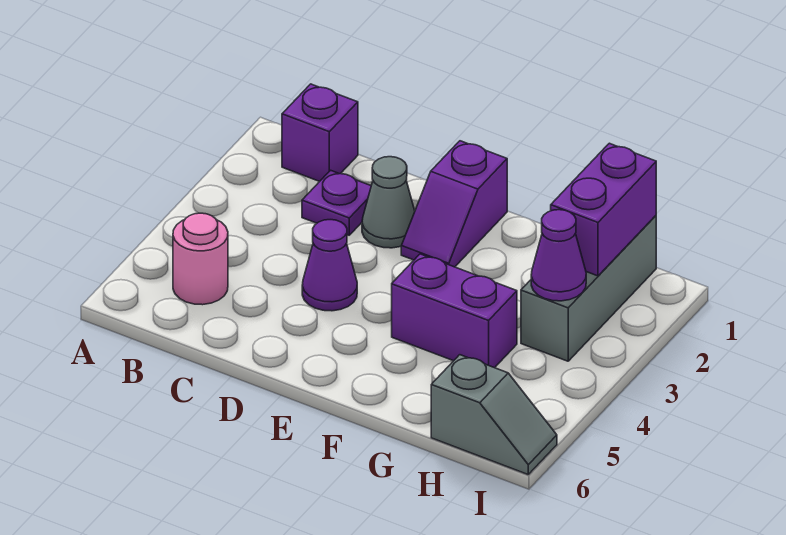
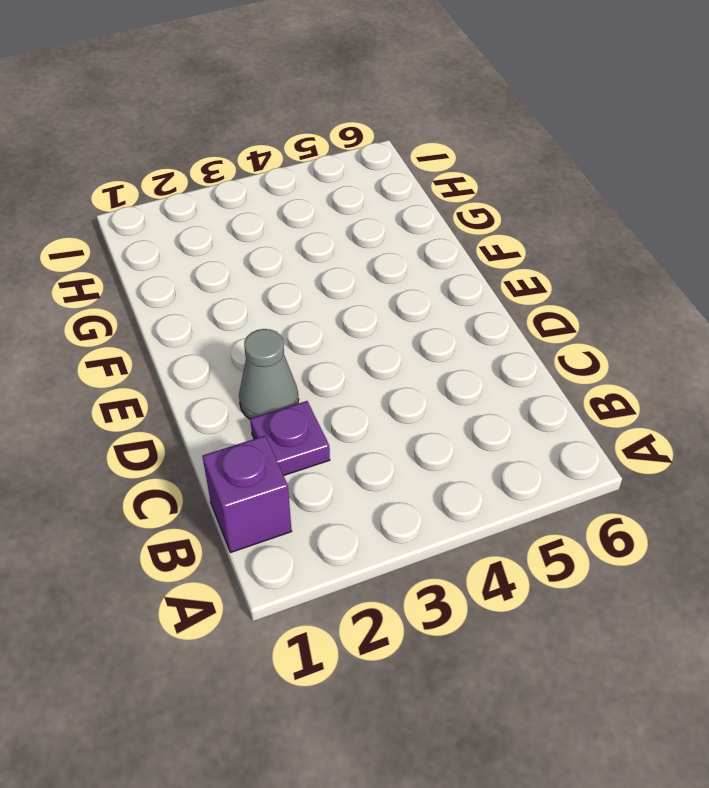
none -> pink 1x1 round brick [173,213,228,305]
none -> purple 1x1 cone [302,220,357,311]

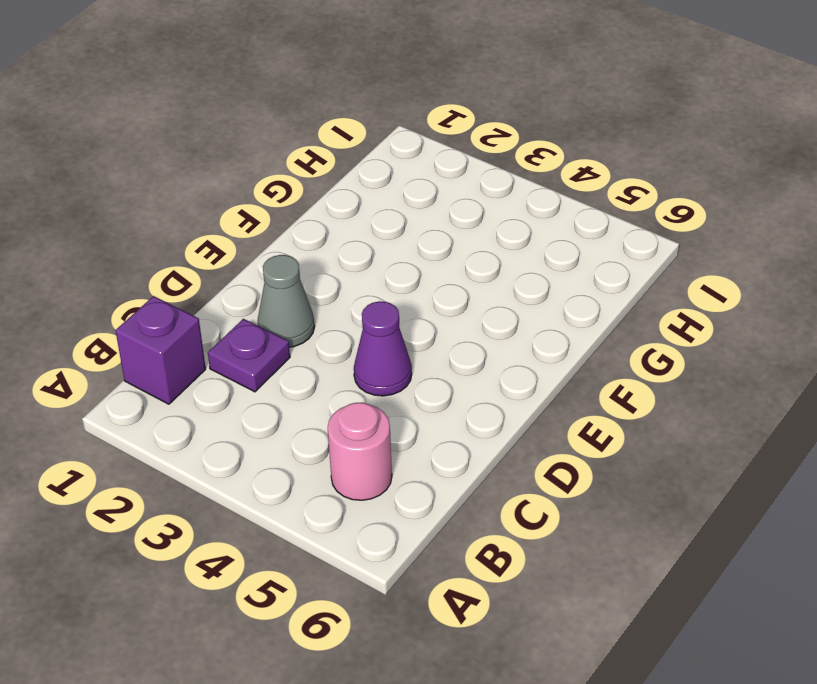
none -> purple 1x2 slope [401,141,507,267]
none -> purple 1x2 brick [392,254,517,368]

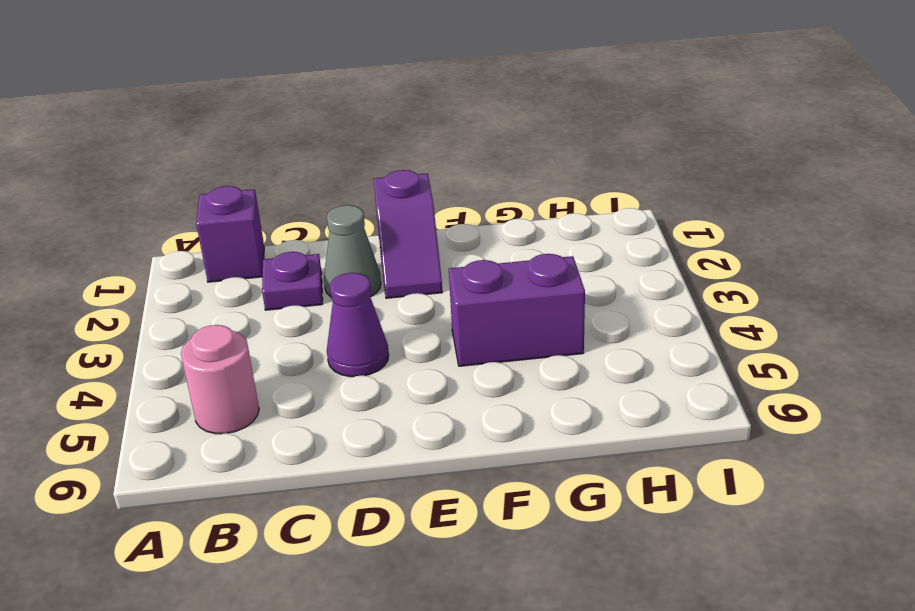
none -> grey 1x3 brick [521,216,656,361]
none -> grey 1x2 slope [431,355,557,474]

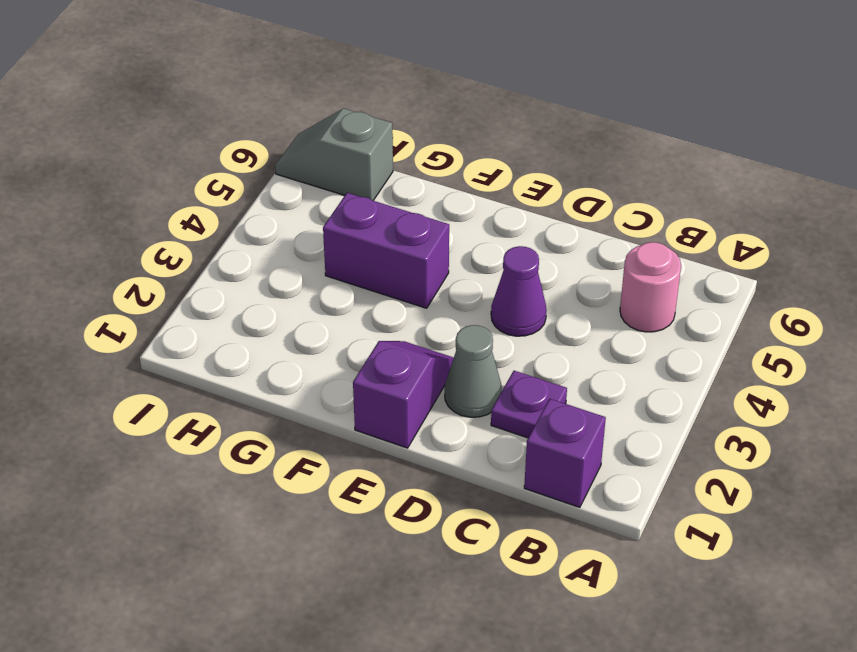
none -> grey 1x3 brick [521,216,656,361]
none -> purple 1x2 brick [551,143,656,276]

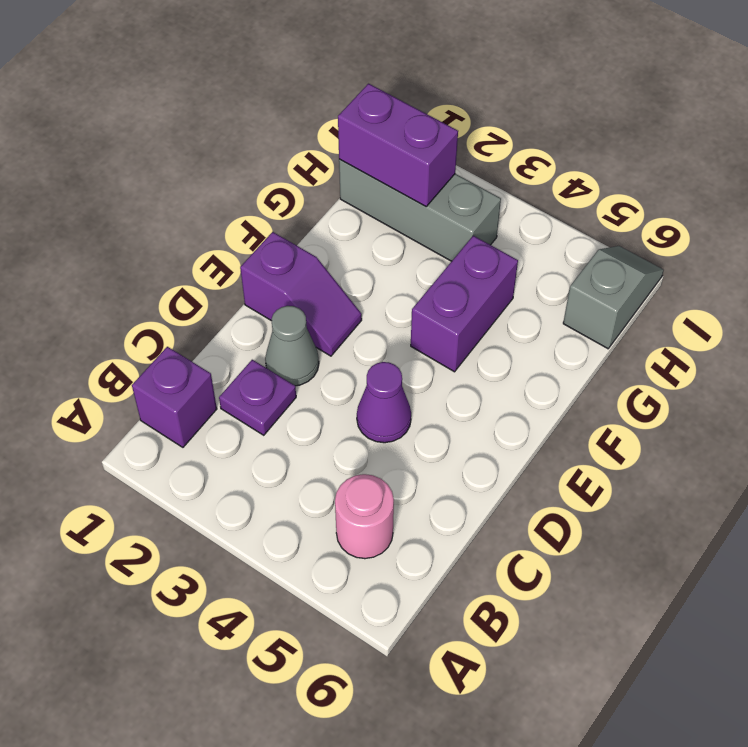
none -> purple 1x1 cone [531,210,586,301]

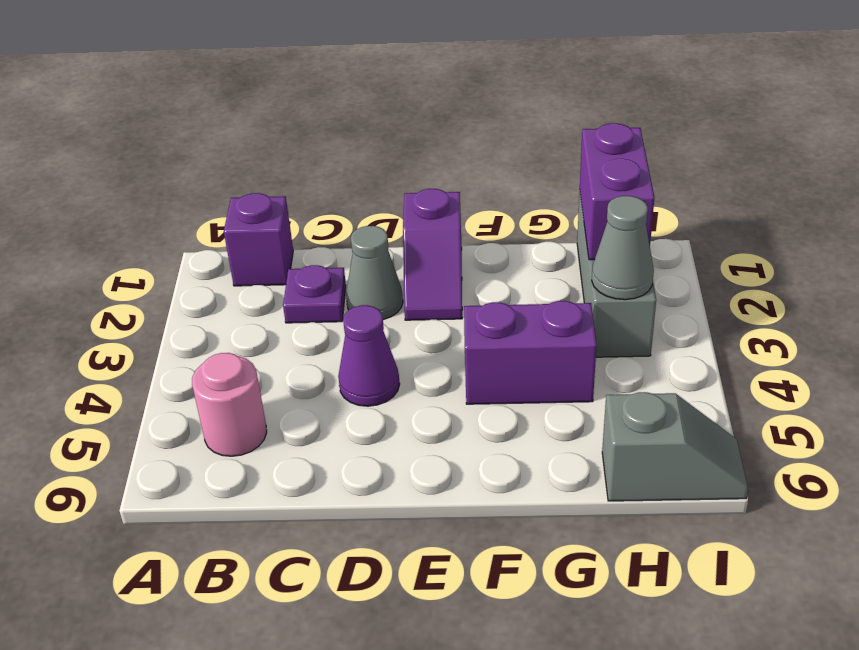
grey 1x1 cone [592,196,654,300] -> purple 1x1 cone [531,210,586,301]

